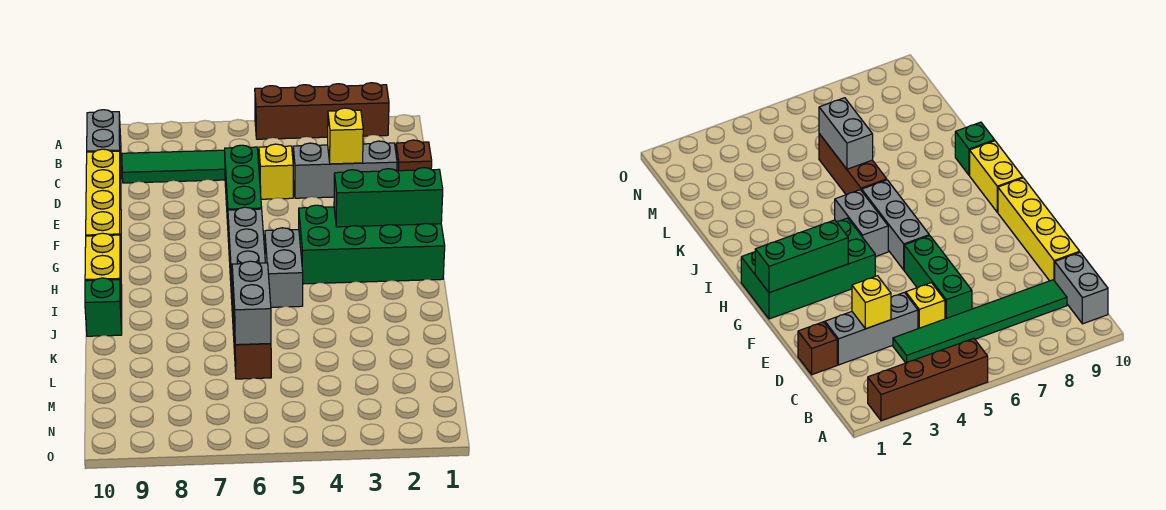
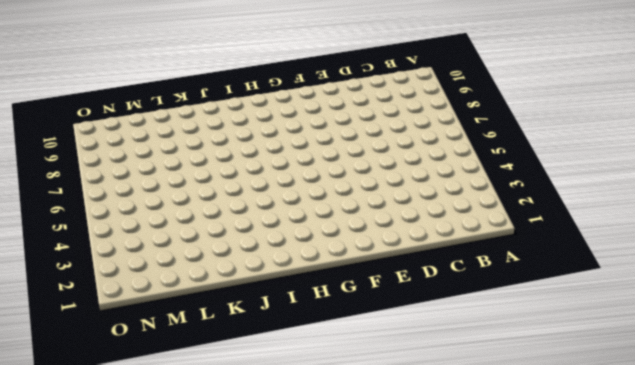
none -> brown 1x4 brick [255,83,389,139]
none -> grey 1x2 brick [87,110,121,172]
none -> green 1x6 tile [122,148,293,183]

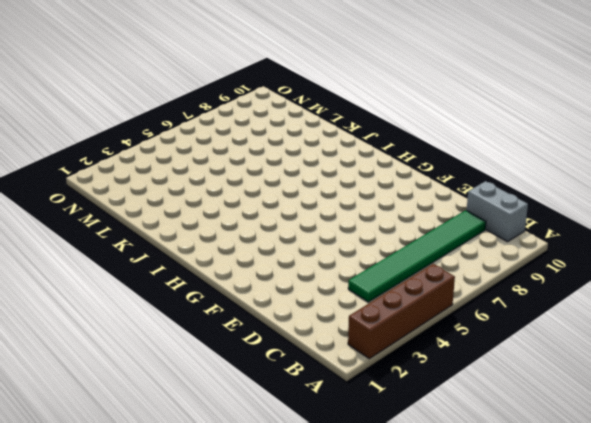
none -> brown 1x1 brick [396,140,432,171]
none -> grey 1x3 brick [293,141,397,198]
none -> yellow 1x1 brick [259,144,293,199]

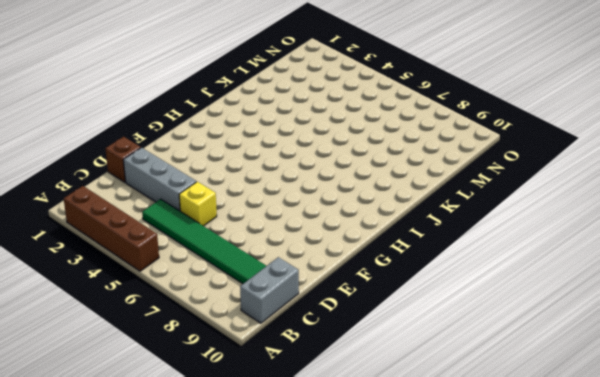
none -> green 1x3 brick [225,145,262,224]
none -> yellow 1x4 brick [86,149,121,249]
none -> green 2x4 brick [299,205,445,284]

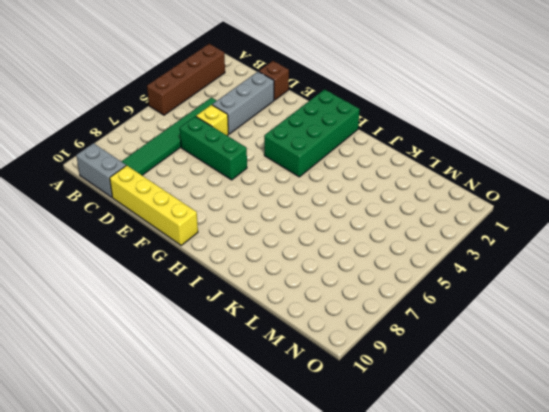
none -> grey 1x3 brick [228,207,265,299]
none -> grey 1x2 brick [265,228,303,307]
none -> yellow 1x2 brick [85,233,122,309]

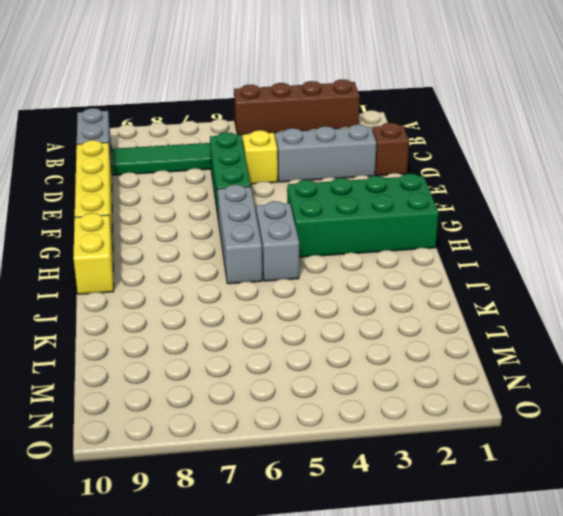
none -> brown 1x3 brick [232,282,271,379]
none -> green 1x1 brick [85,278,122,336]
none -> yellow 1x1 brick [328,108,363,164]

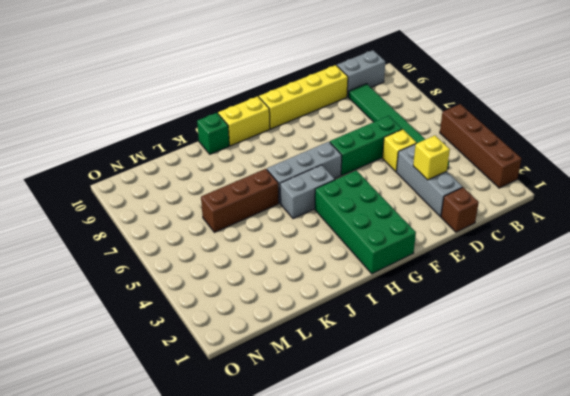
none -> green 1x3 brick [334,168,443,227]
none -> grey 1x2 brick [232,261,271,345]

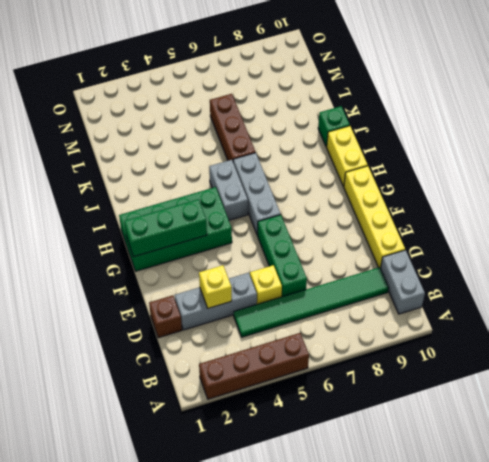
none -> grey 1x2 brick [232,261,271,345]

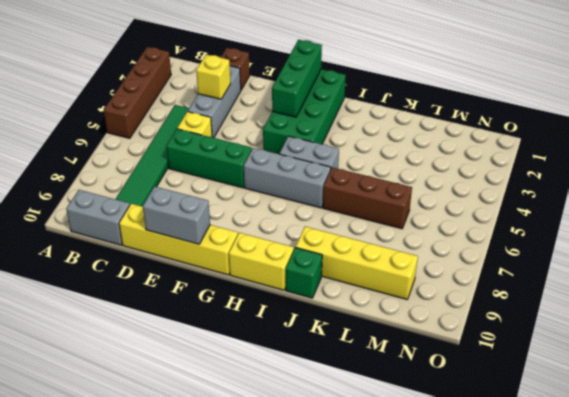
grey 1x2 brick [143,187,210,244] -> grey 1x2 brick moved to [232,261,271,345]
yellow 1x4 brick [296,227,418,299] -> none

